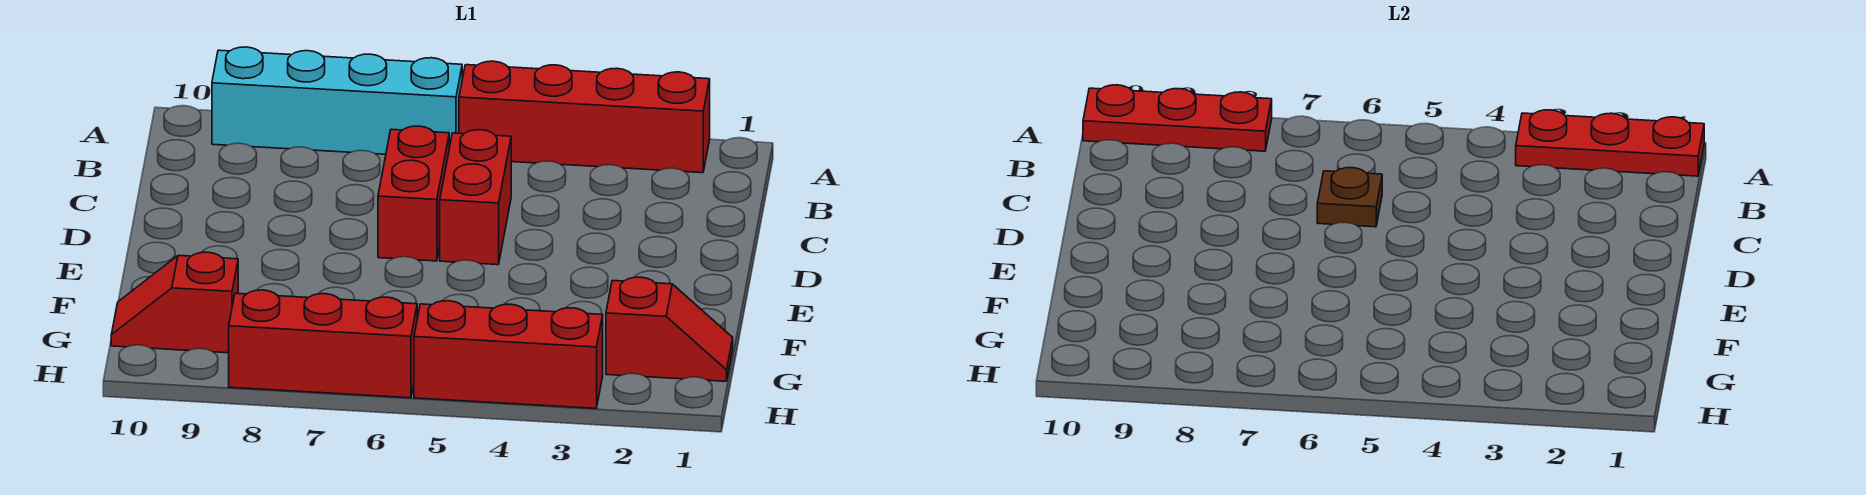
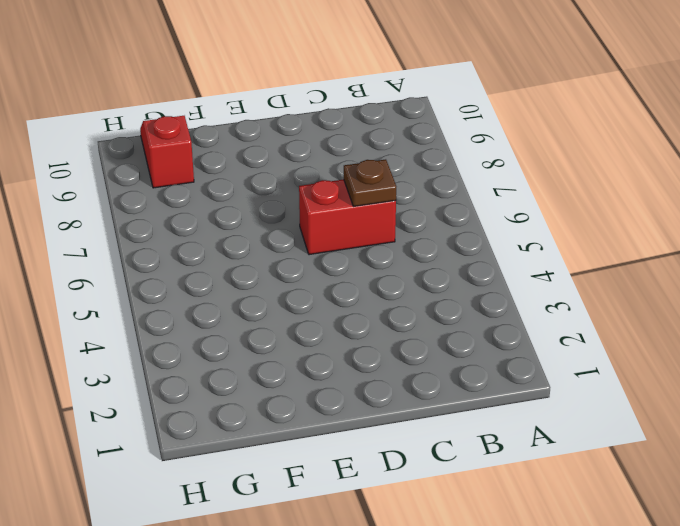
none -> red 1x4 brick [459,61,710,173]
none -> cyan 1x4 brick [212,47,462,154]

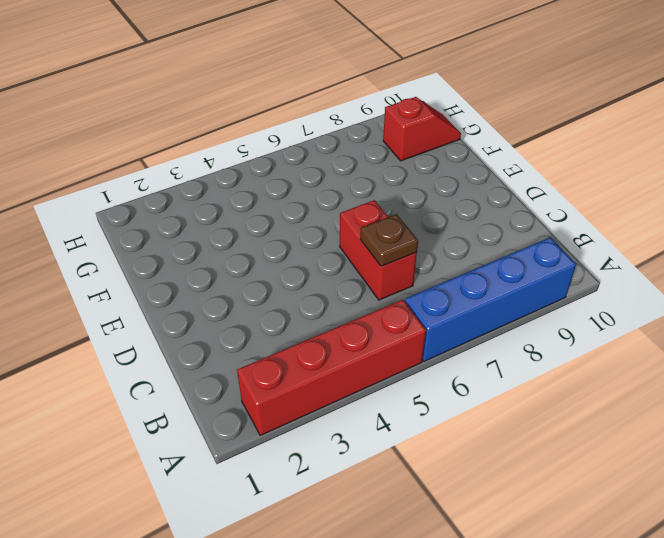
blue 1x4 brick [405,237,576,361] -> cyan 1x4 brick [212,47,462,154]
none -> red 1x2 brick [440,130,511,265]
none -> red 1x2 slope [606,277,733,381]

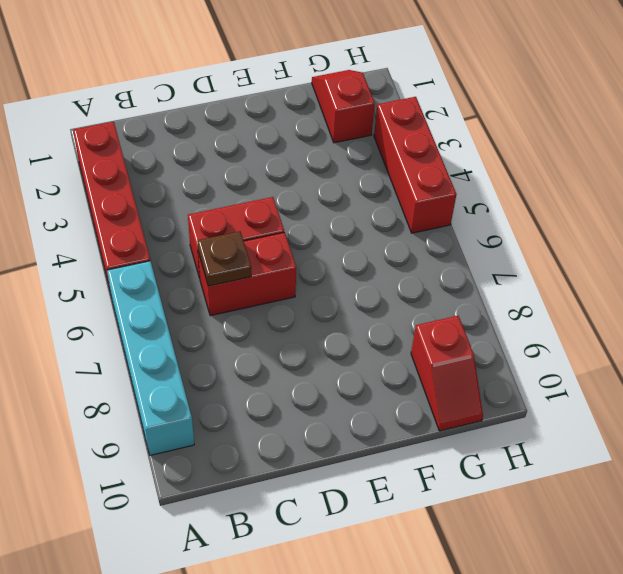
none -> red 1x3 brick [229,290,417,398]
none -> red 1x3 plate [1516,110,1704,176]

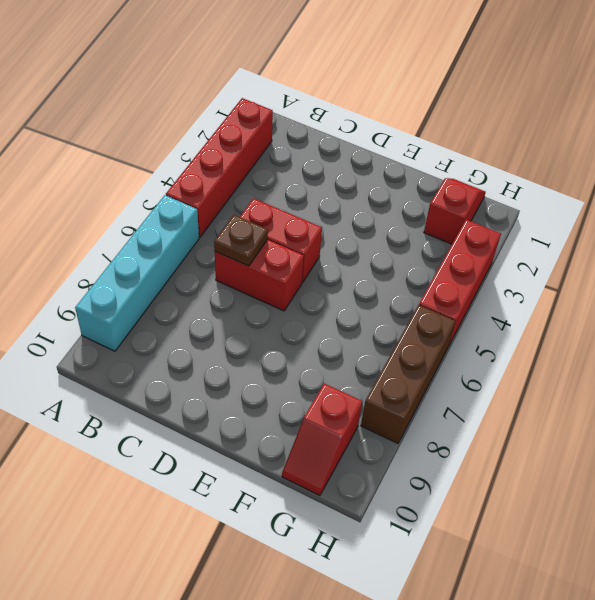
brown 1x3 brick [361,305,456,443] -> red 1x3 brick [229,290,417,398]
none -> red 1x3 plate [1516,110,1704,176]
none -> red 1x3 plate [1083,85,1272,151]

